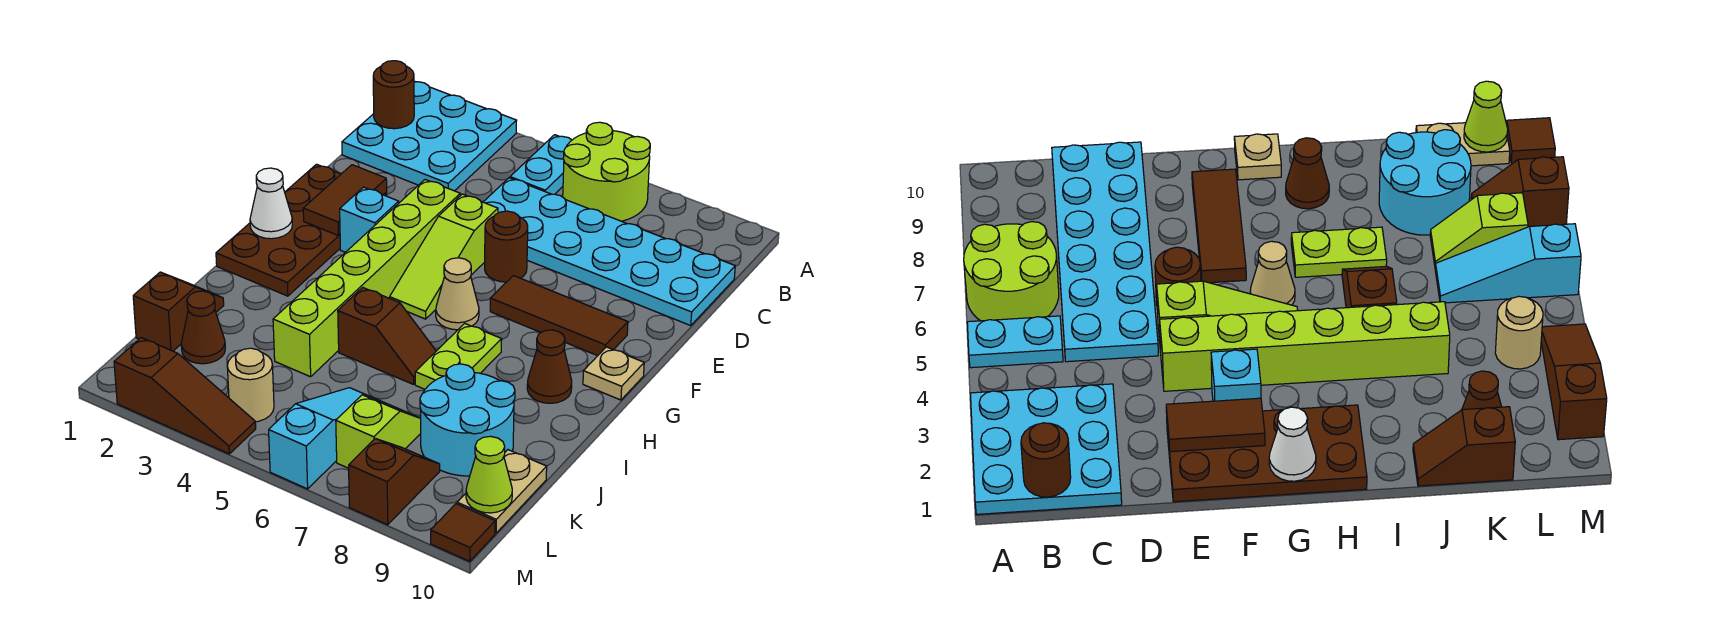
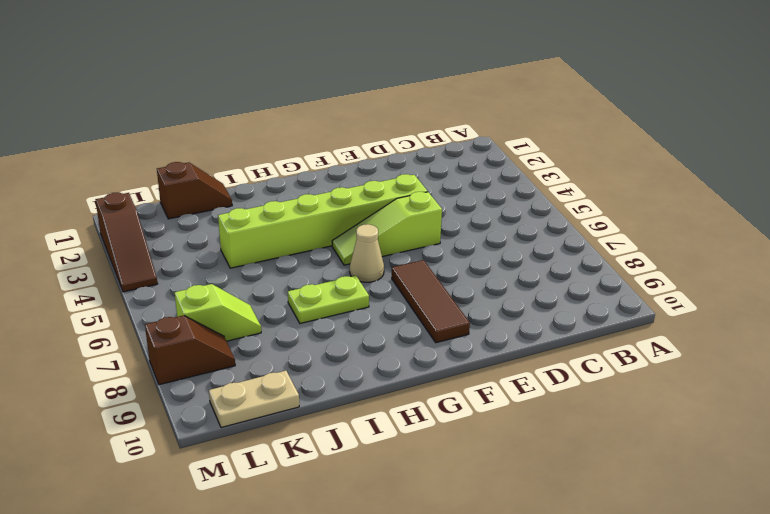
none -> cyan 3x3 plate [342,81,517,191]
none -> cyan 1x2 plate [510,135,572,194]
none -> lime 2x2 round brick [563,122,650,221]

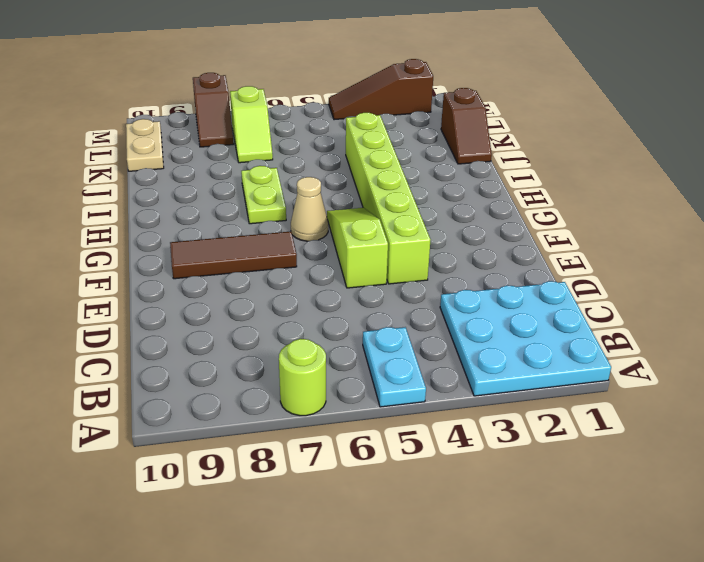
lime 1x1 round brick [279,339,326,416] -> lime 2x2 round brick [563,122,650,221]
none -> cyan 2x6 plate [484,178,735,326]
none -> brown 2x4 plate [216,164,387,296]
none -> brown 1x1 round brick [485,211,528,282]

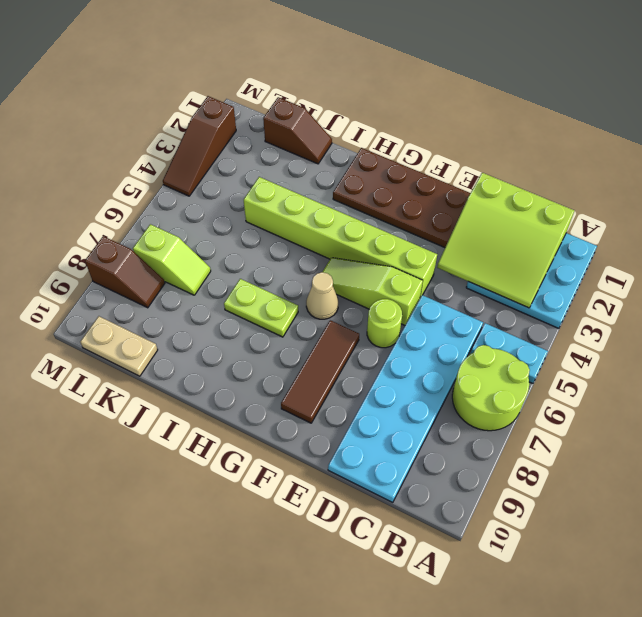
lime 3x3 slope [437,173,574,308] -> brown 1x1 round brick [373,61,414,129]
lime 1x1 round brick [367,299,402,348] -> brown 1x1 round brick [485,211,528,282]
none -> cyan 1x1 brick [340,187,399,252]
none -> tan 1x1 plate [583,347,644,400]
none -> brown 1x1 cone [527,330,572,403]

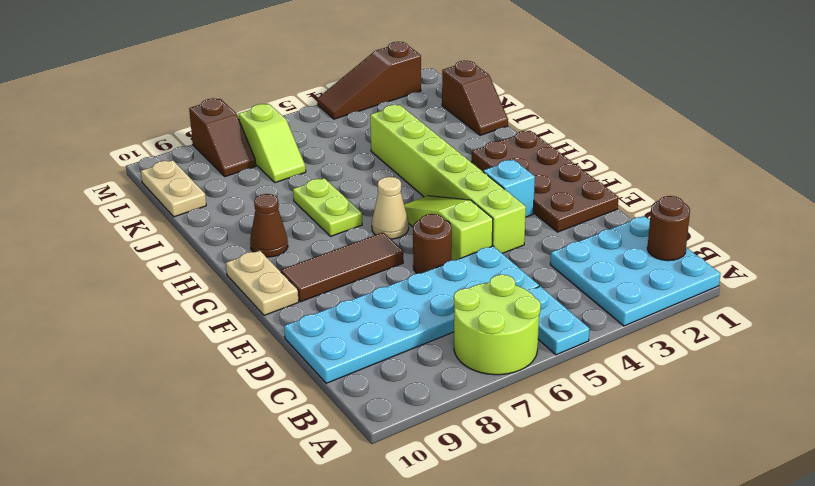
tan 1x2 plate [226,250,299,315] -> tan 1x1 plate [583,347,644,400]
none -> brown 1x2 slope [338,287,436,384]
none -> cyan 2x2 round brick [420,364,515,476]
none -> brown 1x1 cone [181,291,225,364]

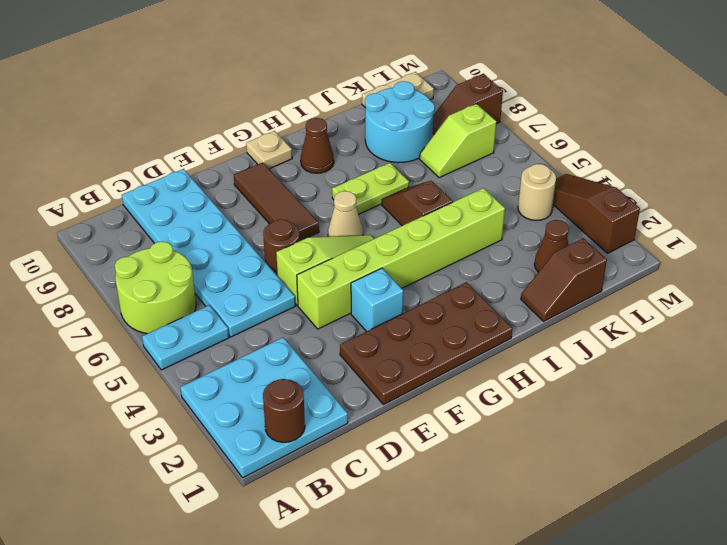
none -> cyan 1x3 slope [269,388,382,489]
none -> brown 1x1 tile [431,504,495,561]
none -> brown 1x2 tile [303,165,387,236]

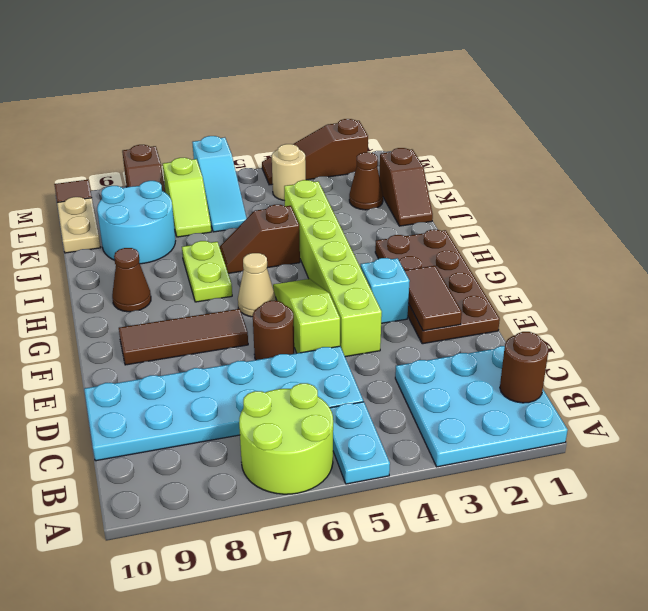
none -> tan 1x1 plate [583,347,644,400]
none -> white 1x1 cone [250,168,292,239]
none -> lime 1x1 cone [466,436,512,513]

